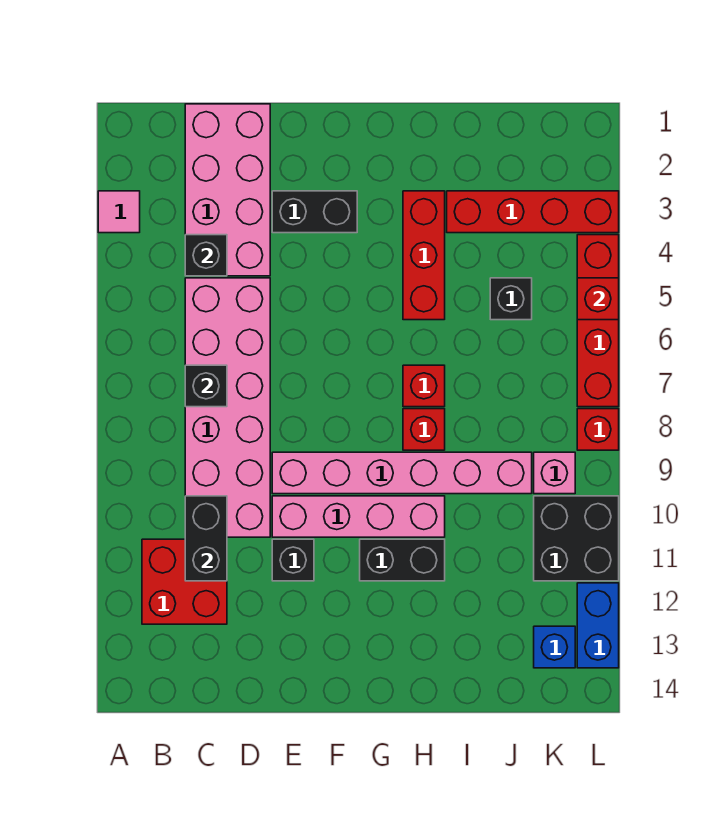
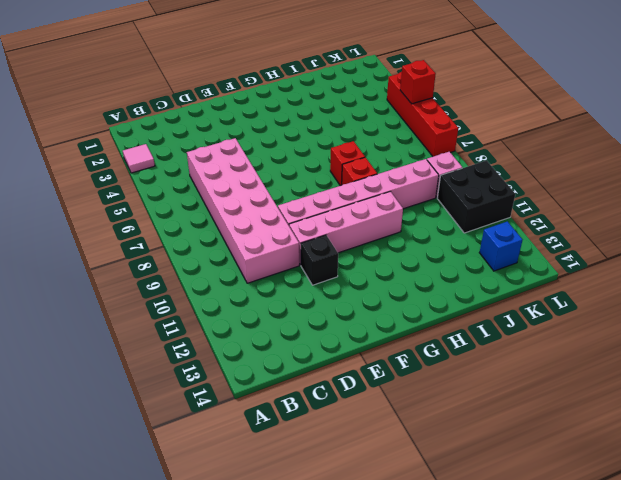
none -> red 2x2 brick [142,539,227,624]
none -> pink 2x4 brick [185,104,270,276]
none -> black 1x2 brick [272,191,357,233]

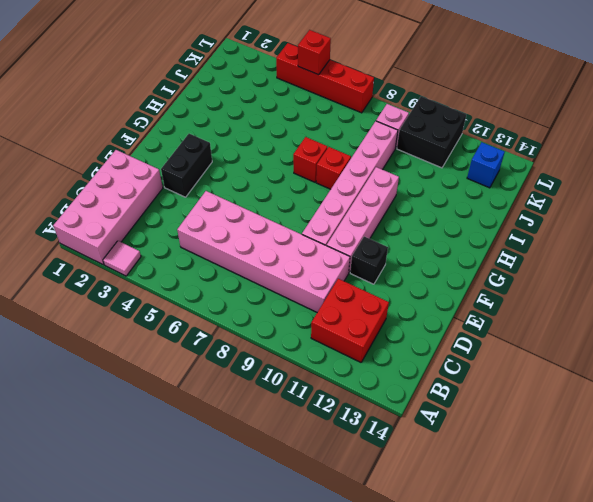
pink 2x4 brick [53,150,163,265] -> pink 2x4 brick turned to [185,104,270,276]
none -> black 1x2 brick [360,539,445,581]
none -> red 1x3 brick [403,191,445,320]
none -> red 1x4 brick [447,191,619,233]

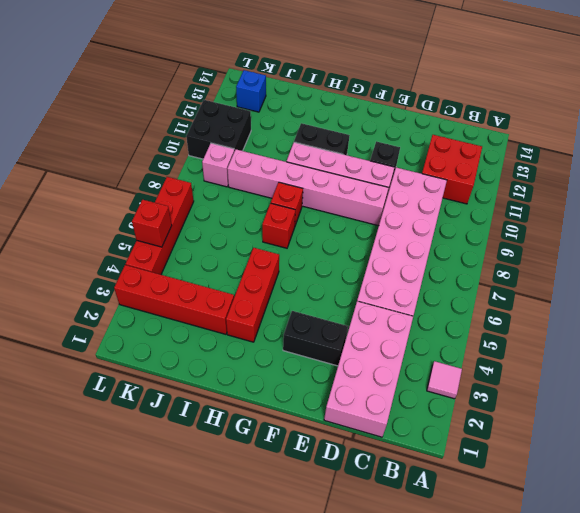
none -> black 1x1 brick [490,278,532,320]
none -> red 1x1 brick [577,409,619,450]
none -> blue 1x2 brick [577,583,619,668]

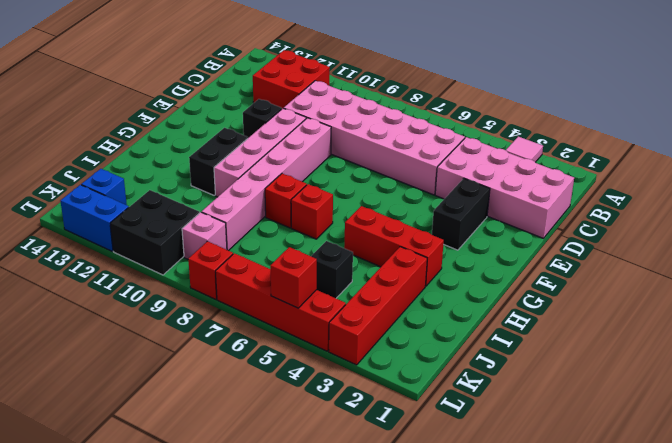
none -> black 1x1 brick [185,235,227,276]
none -> black 1x1 brick [185,365,227,407]
none -> black 1x2 brick [185,496,227,581]

